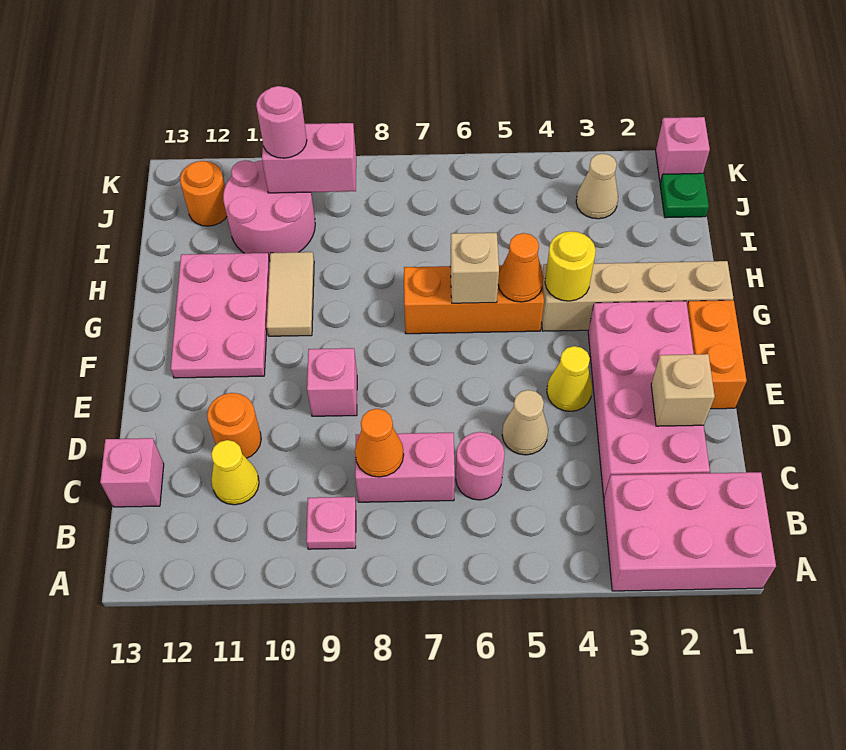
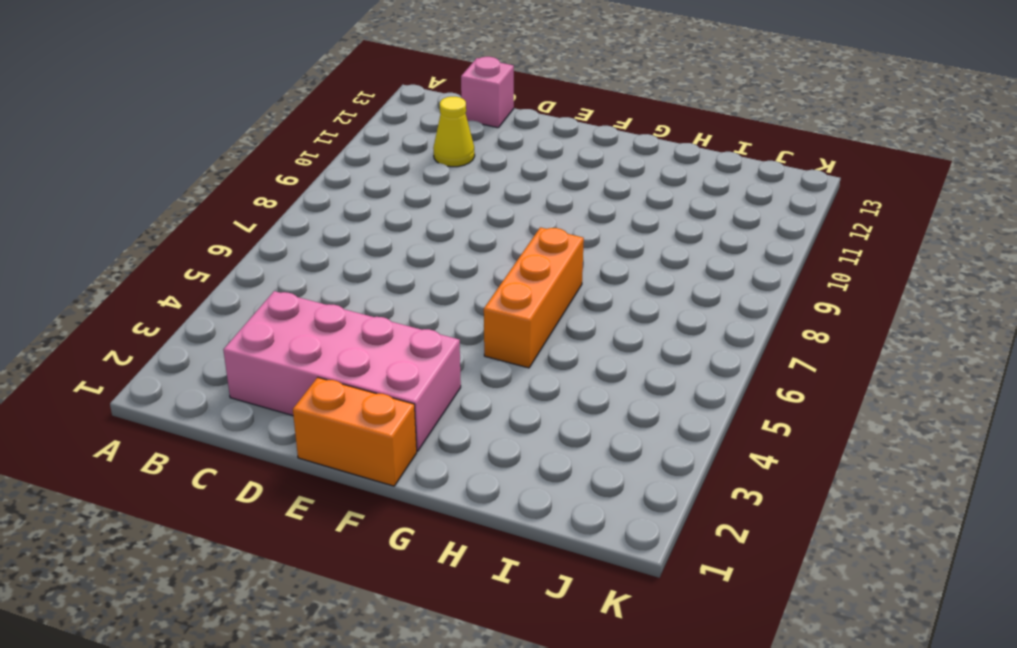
none -> pink 2x3 brick [604,472,776,591]
none -> pink 1x1 plate [306,497,356,549]
none -> pink 1x1 round brick [456,432,505,500]

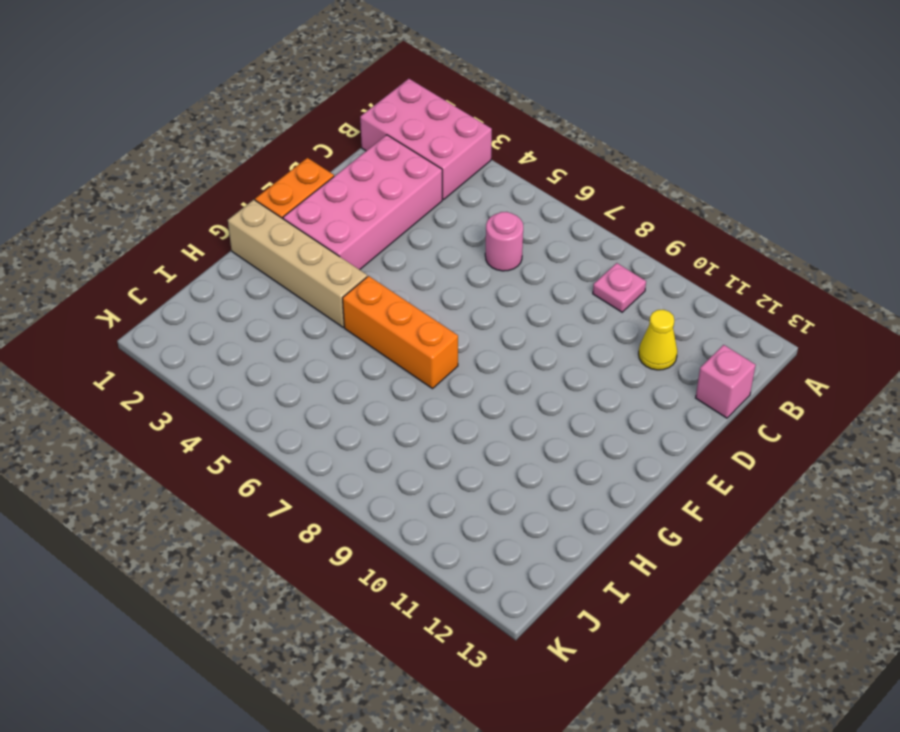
none -> pink 1x2 brick [355,433,455,502]
none -> tan 1x1 cone [502,390,548,455]
none -> orange 1x1 round brick [207,393,261,458]

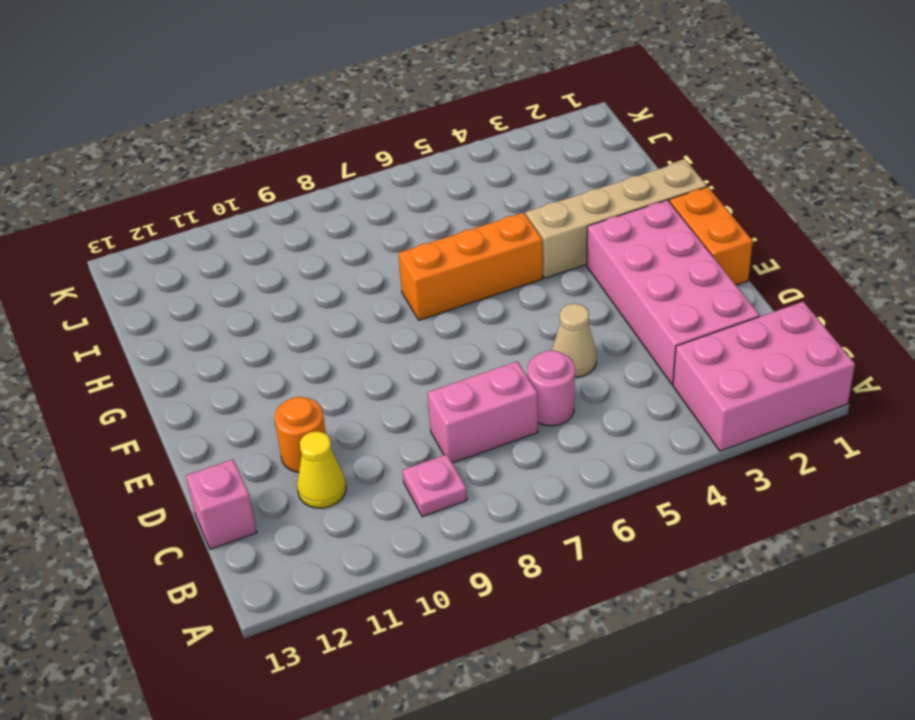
none -> yellow 1x1 cone [547,346,592,411]
none -> pink 1x1 brick [307,348,357,416]
none -> pink 2x3 plate [171,253,270,378]

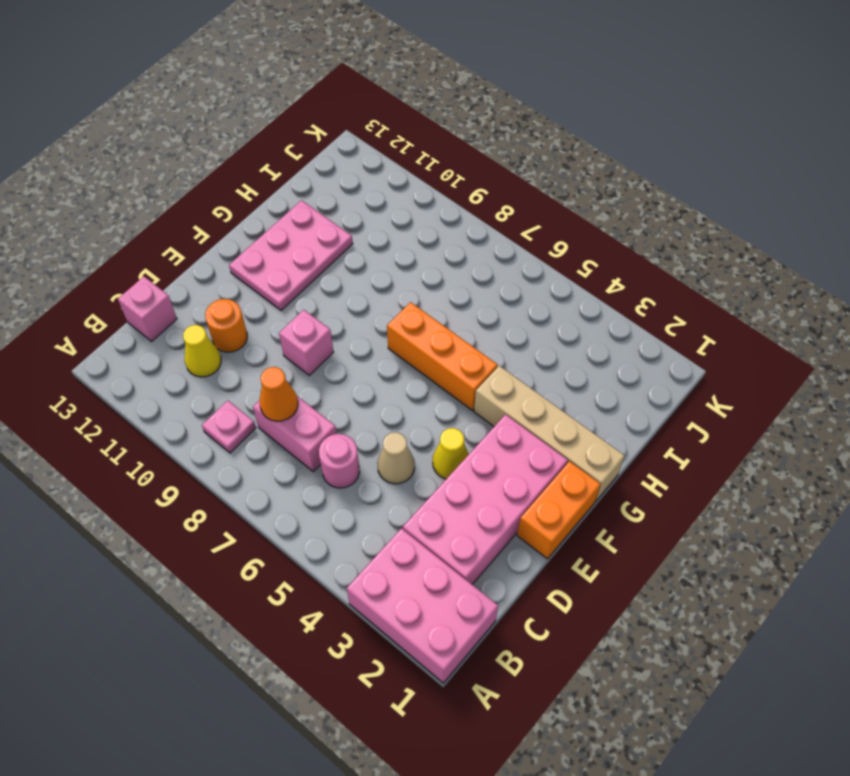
none -> tan 1x2 tile [267,252,314,336]
none -> pink 2x2 round brick [223,160,315,260]
none -> green 1x1 plate [660,173,709,218]

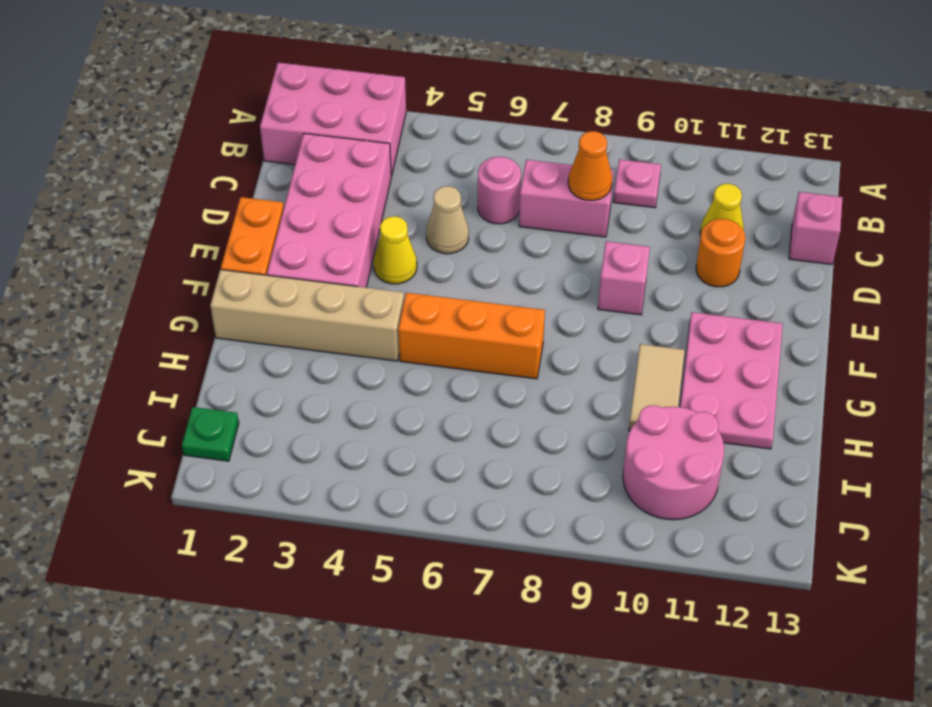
none -> tan 1x1 cone [576,153,618,219]
none -> orange 1x1 round brick [180,161,227,226]
none -> pink 1x1 brick [656,117,710,183]

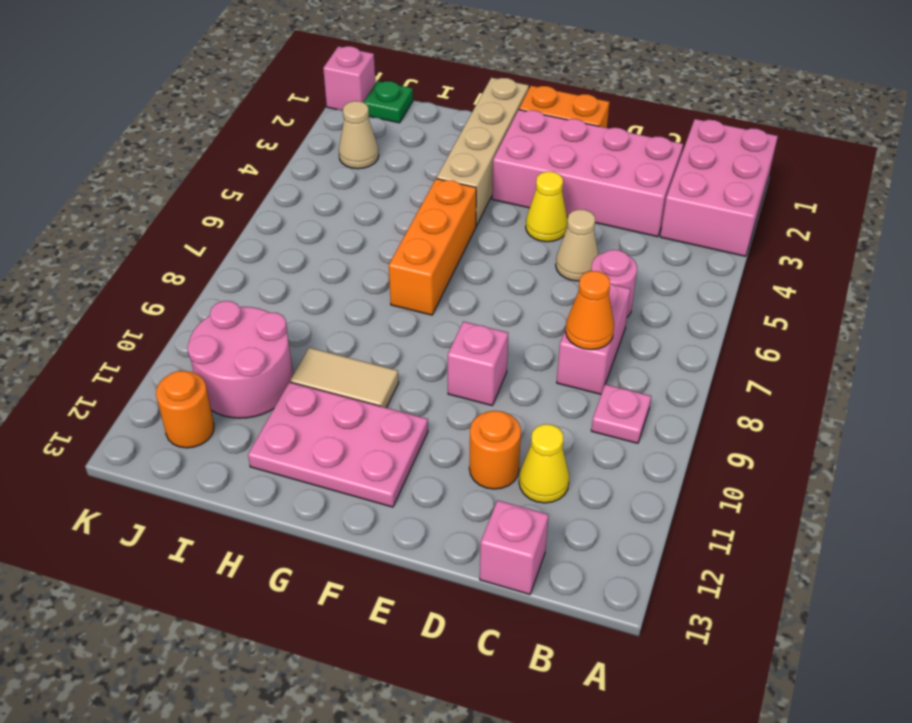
none -> tan 1x1 brick [651,354,715,426]
none -> yellow 1x1 round brick [545,231,596,301]
none -> orange 1x1 cone [498,233,543,302]

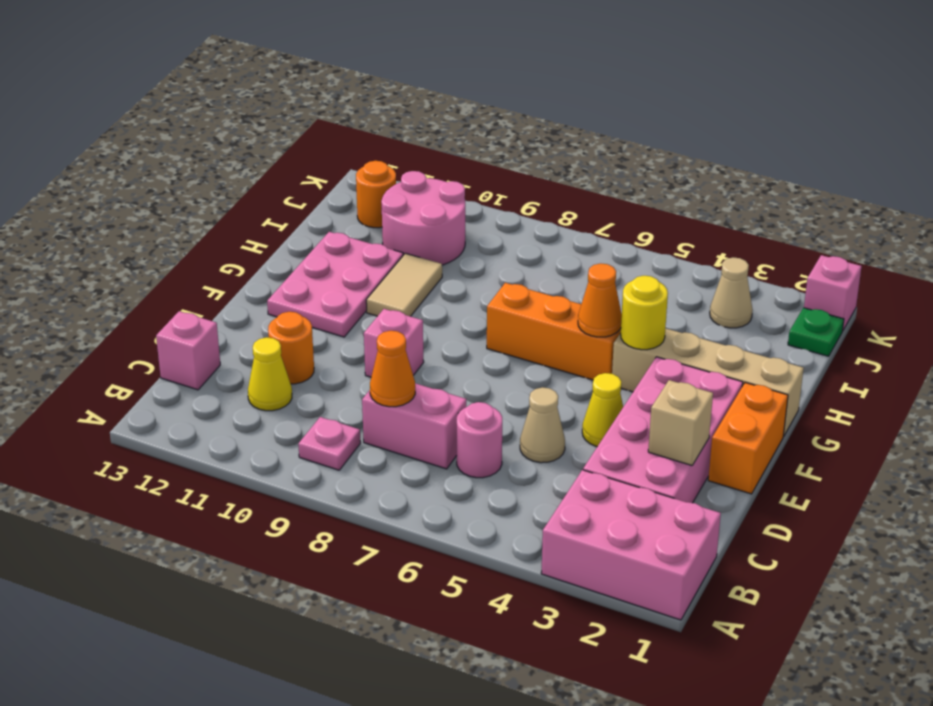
none -> tan 1x1 brick [450,233,499,303]
none -> pink 1x2 brick [262,123,356,193]
none -> pink 1x1 round brick [256,86,307,158]

